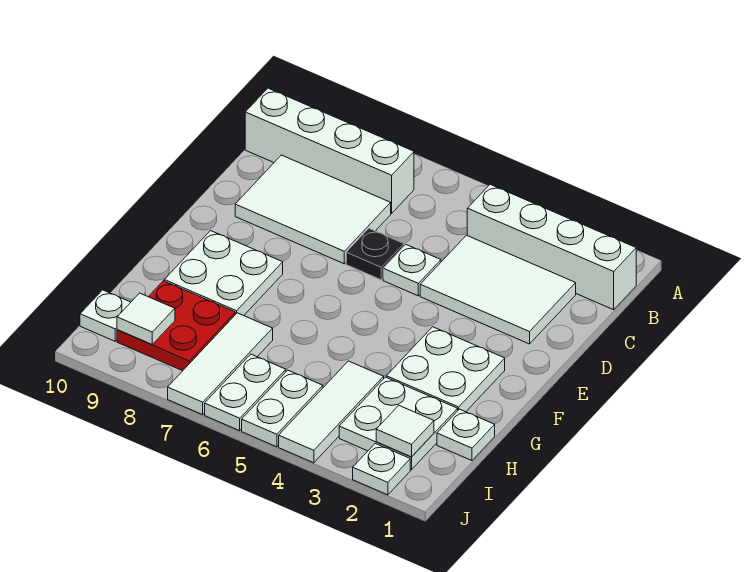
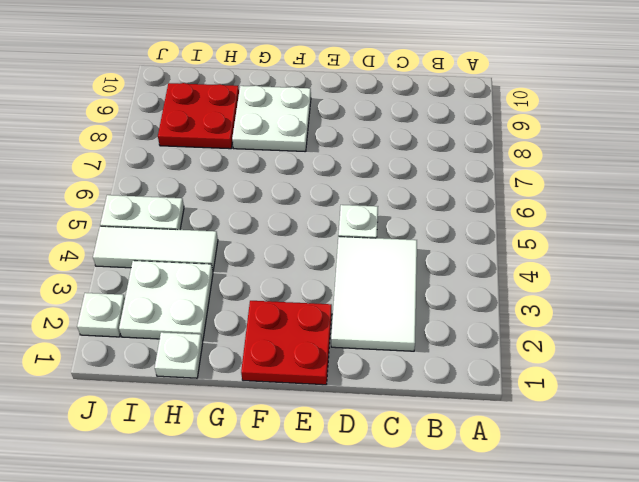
red 2x2 plate [241,301,332,385] -> white 2x2 plate [386,327,505,412]
none -> white 1x4 brick [467,185,636,310]
none -> white 1x4 brick [245,88,414,213]
none -> white 2x3 tile [235,155,391,264]

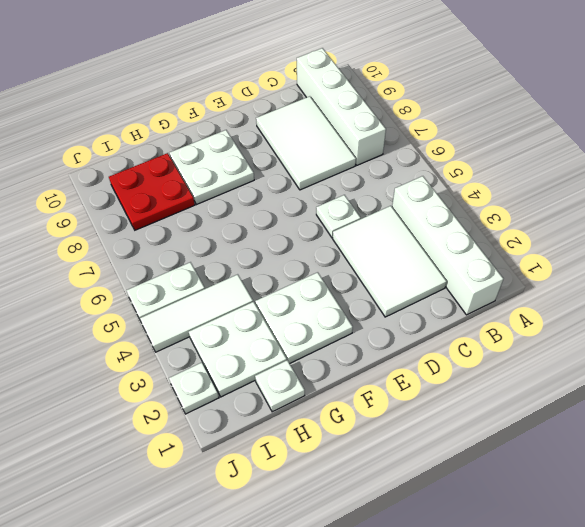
none -> black 1x1 plate [346,229,404,280]
none -> white 1x3 tile [168,313,273,415]
none -> white 1x2 plate [205,354,286,431]

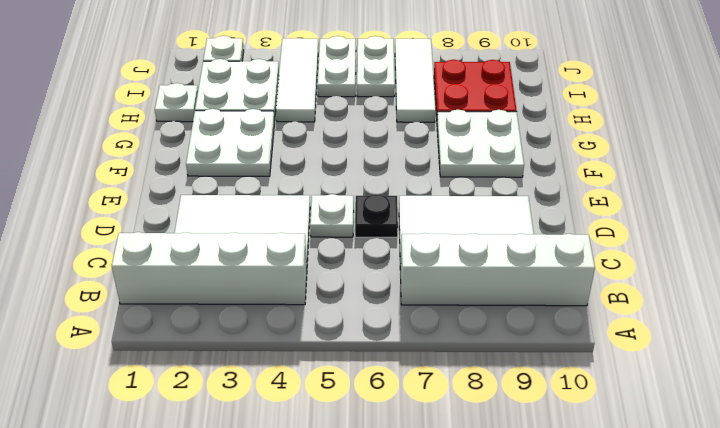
none -> white 1x1 plate [80,290,131,341]
none -> white 1x1 tile [376,406,434,457]
none -> white 1x1 tile [117,293,175,344]

